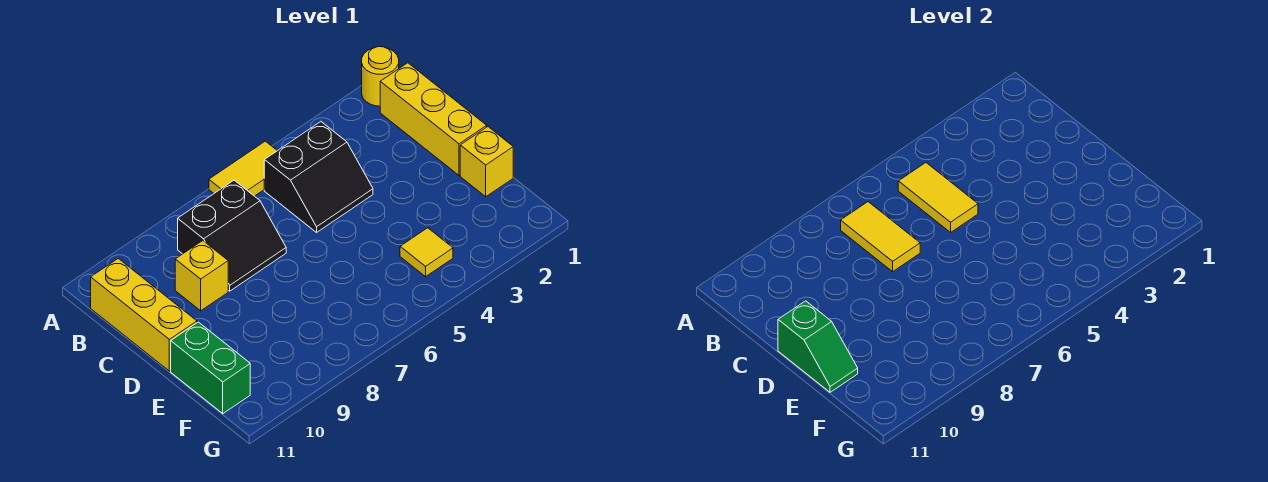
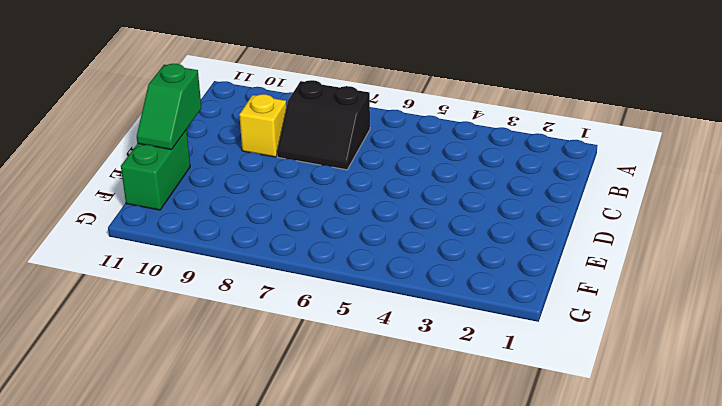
none -> yellow 1x1 round brick [362,47,399,106]
none -> yellow 1x2 tile [209,141,277,196]
none -> yellow 1x3 brick [380,63,487,175]

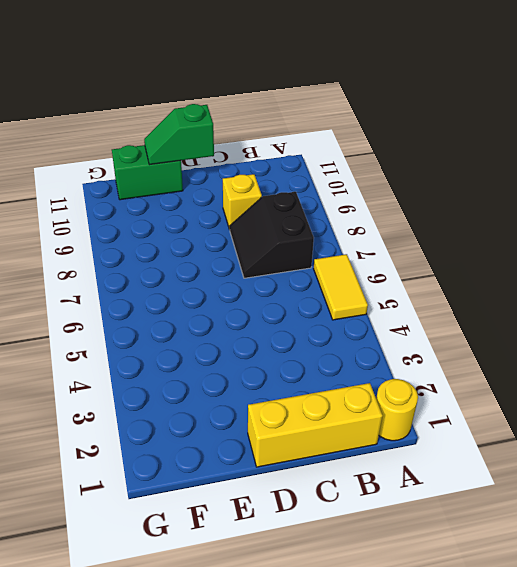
none -> black 2x2 slope [264,122,373,232]
none -> yellow 1x3 brick [91,258,197,371]
none -> yellow 1x1 brick [460,127,513,197]

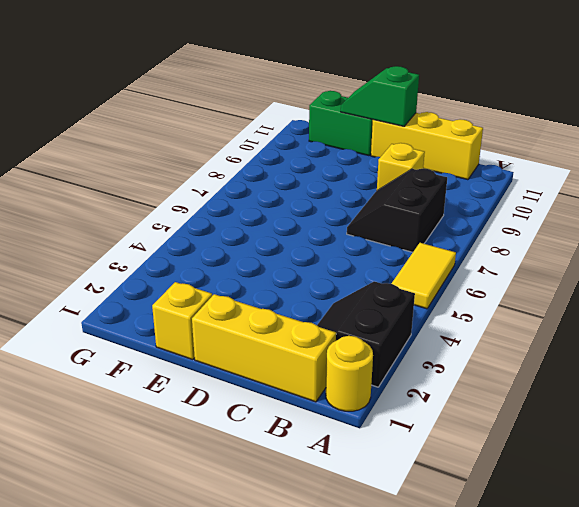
black 2x2 slope [317,281,415,387] -> black 2x2 slope moved to [264,122,373,232]
none -> yellow 1x1 tile [400,228,453,277]
none -> yellow 1x2 tile [898,163,978,232]
none -> yellow 1x2 tile [841,202,920,272]

